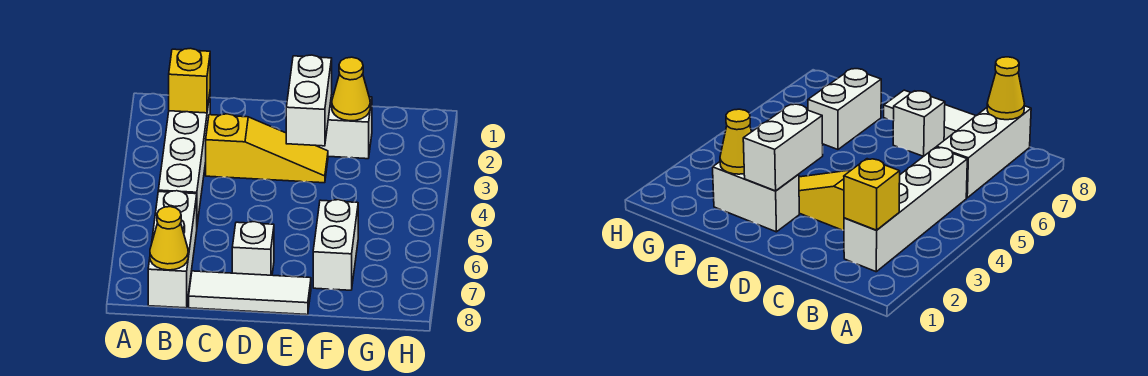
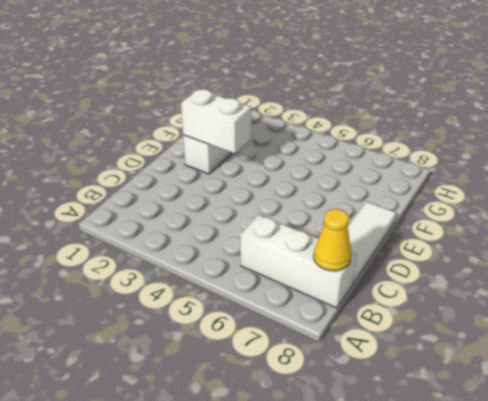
none -> white 1x4 brick [158,95,210,224]
none -> yellow 1x3 slope [206,114,328,183]

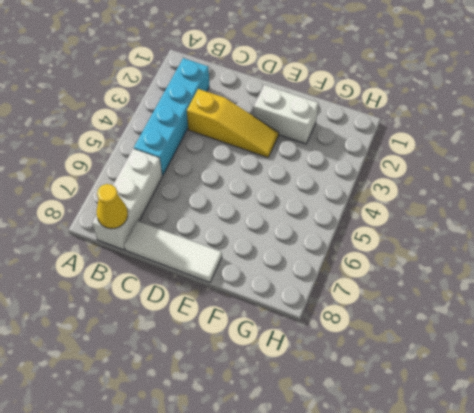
cyan 1x4 brick [134,58,209,176] -> white 1x4 brick [158,95,210,224]
none -> white 1x1 brick [232,222,274,275]
none -> white 1x2 brick [313,200,358,290]

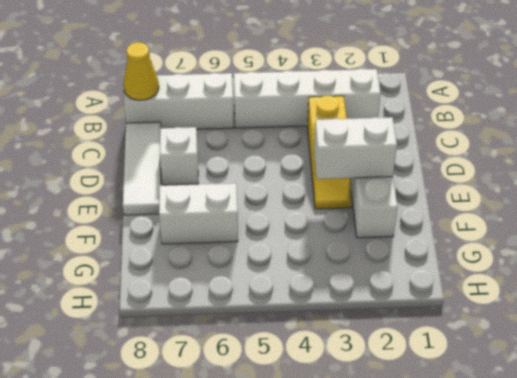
none -> yellow 1x1 brick [169,48,210,113]
none -> yellow 1x1 cone [332,57,370,121]

